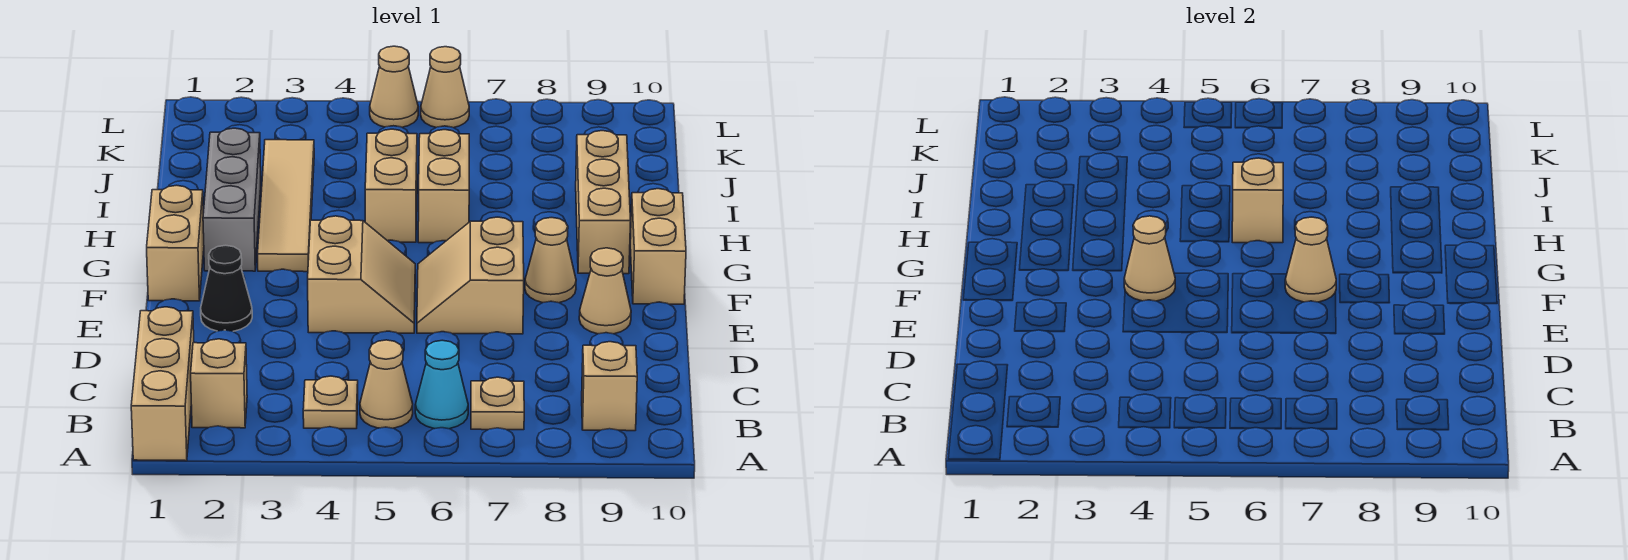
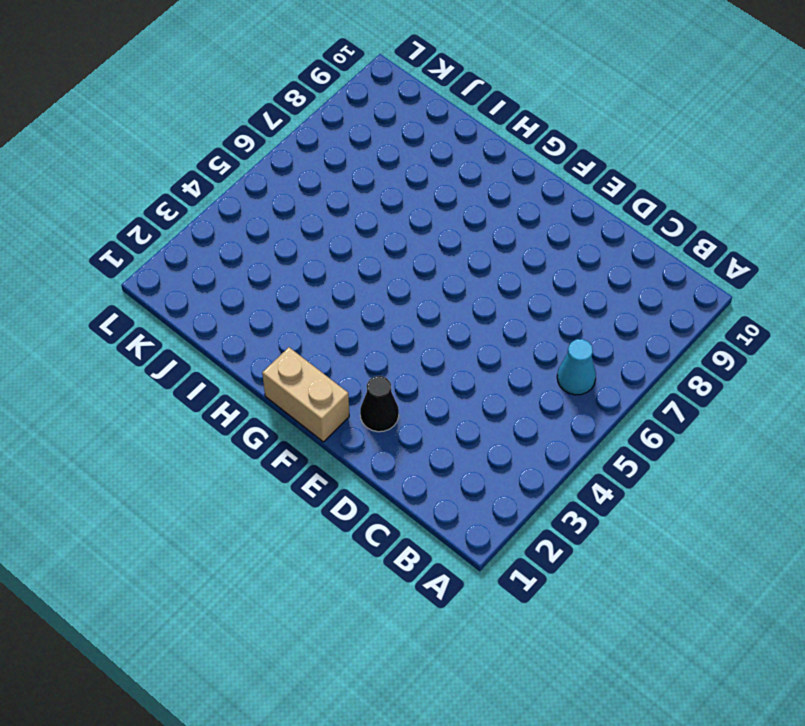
none -> tan 1x3 brick [131,307,194,461]
none -> tan 1x1 brick [191,339,247,428]
none -> tan 1x1 plate [303,376,358,429]

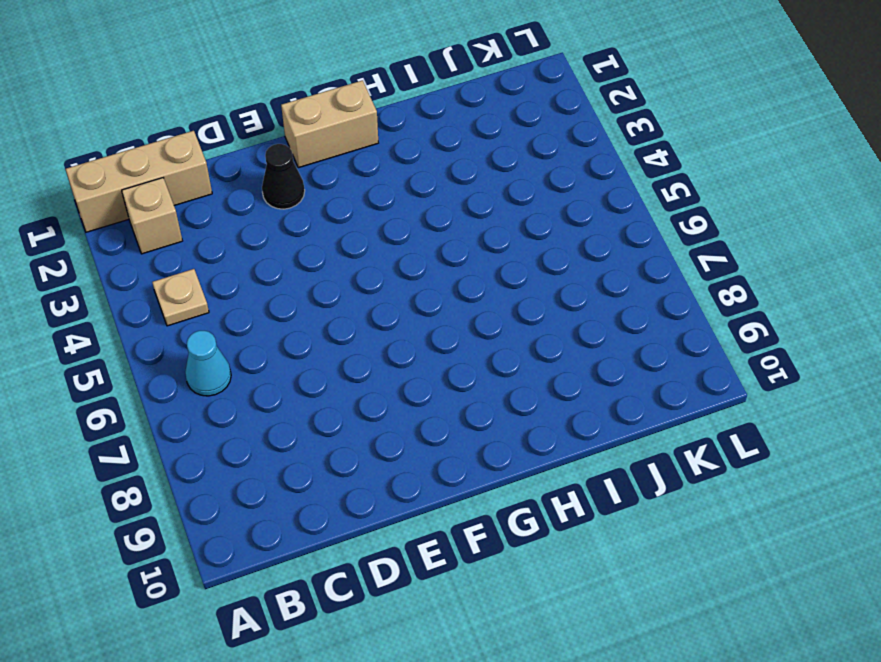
none -> tan 1x1 cone [360,340,413,428]
none -> tan 1x1 plate [471,377,524,430]
none -> tan 1x1 brick [582,342,637,431]

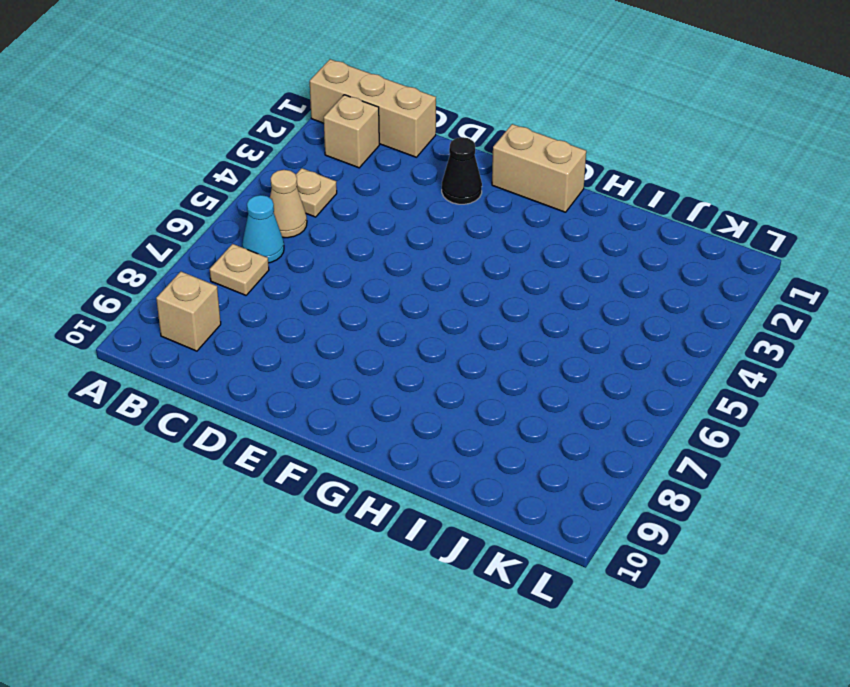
none -> tan 2x2 slope [308,216,415,333]
none -> tan 2x2 slope [417,217,524,334]
none -> tan 1x1 cone [579,248,631,334]

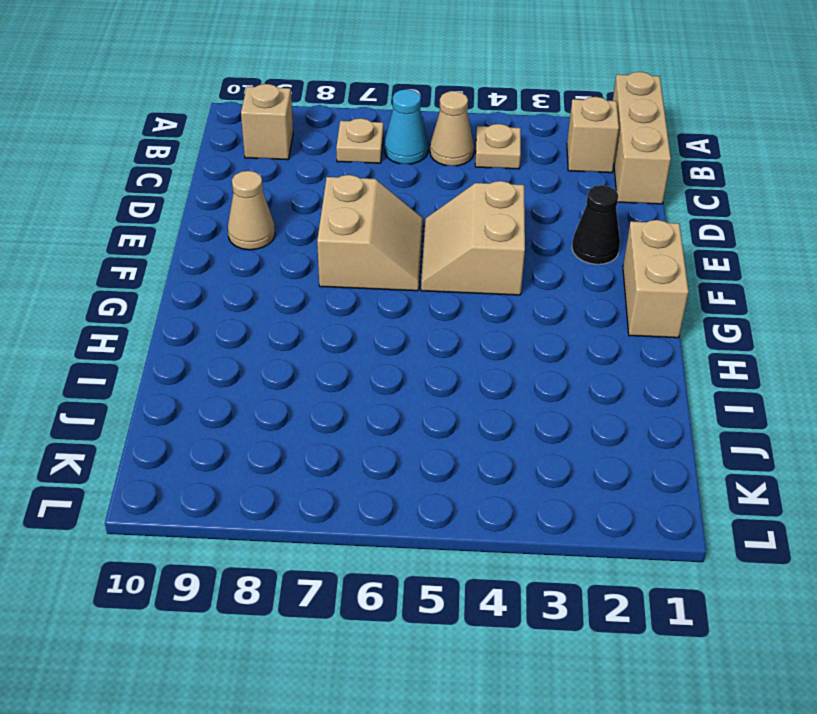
none -> tan 1x1 cone [525,218,576,303]
none -> tan 1x2 brick [630,189,686,304]
none -> grey 1x3 brick [203,128,261,271]

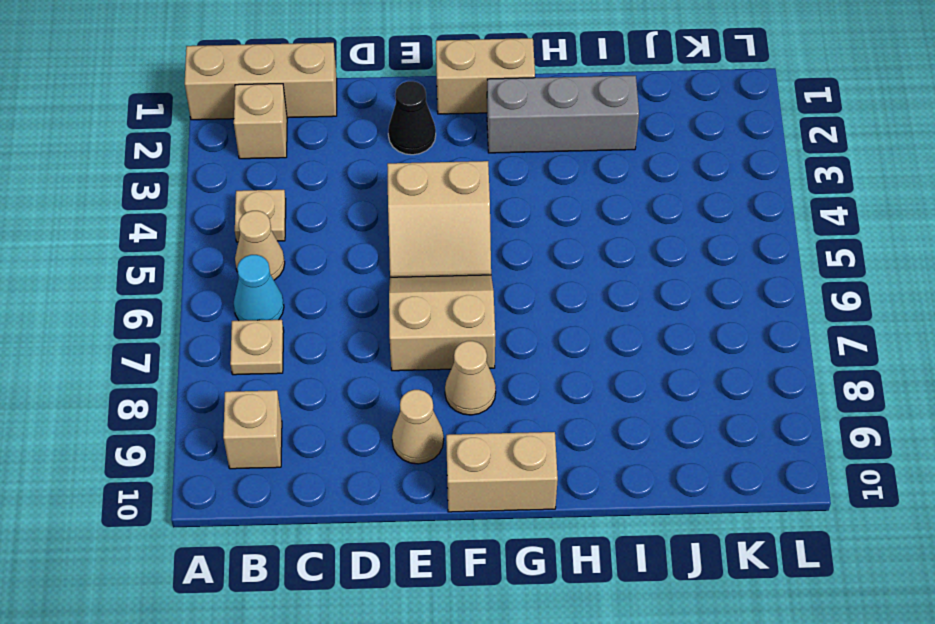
none -> tan 1x4 tile [258,140,314,272]
none -> tan 1x3 brick [576,131,631,274]
none -> tan 1x2 brick [365,129,417,242]

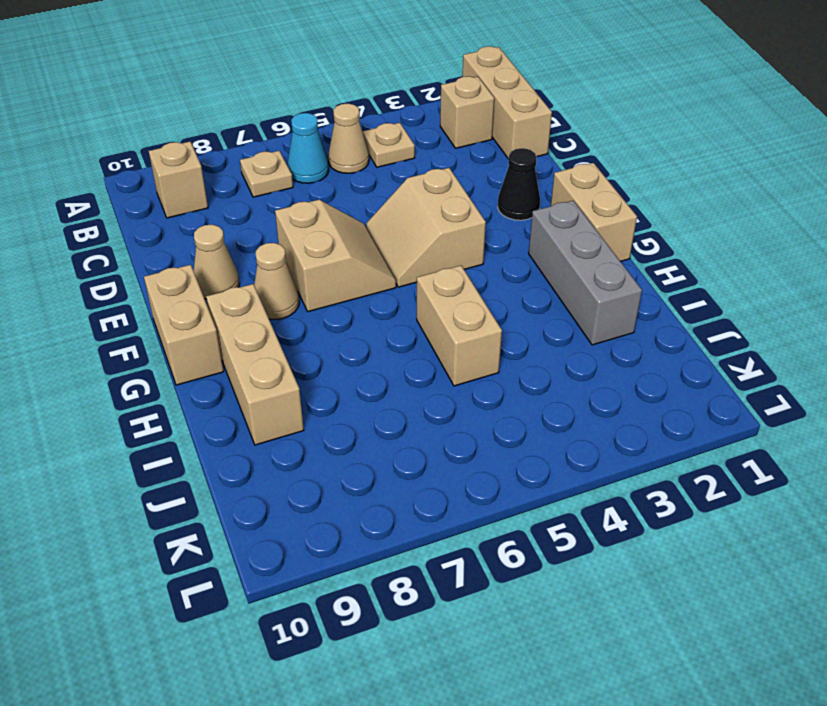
none -> tan 1x4 tile [258,140,314,272]
none -> tan 1x2 brick [418,130,469,243]
none -> tan 1x1 cone [370,46,418,127]

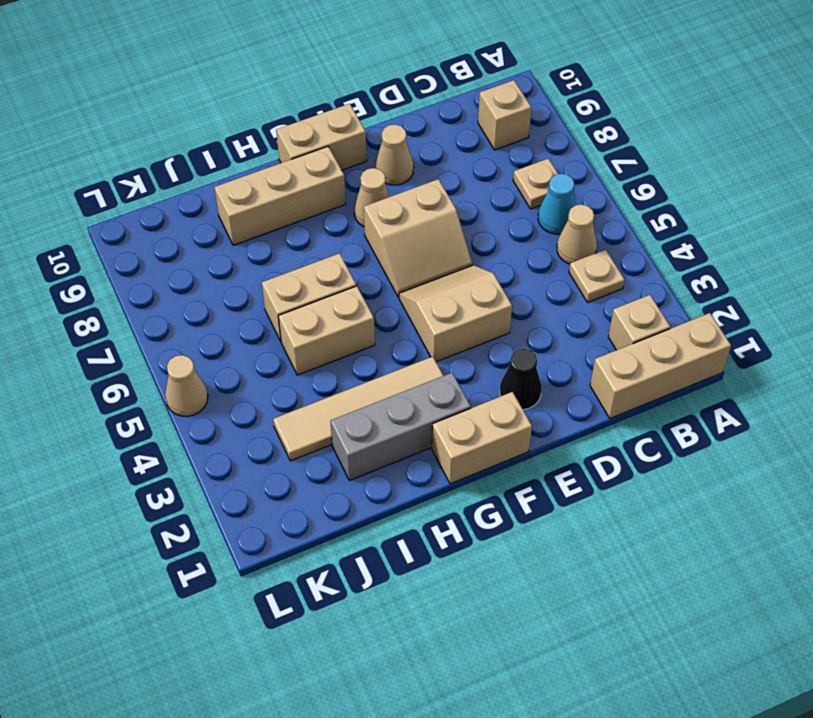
none -> tan 1x1 cone [421,47,469,128]
none -> tan 1x1 cone [1124,216,1175,301]
none -> tan 1x1 cone [1285,217,1336,302]

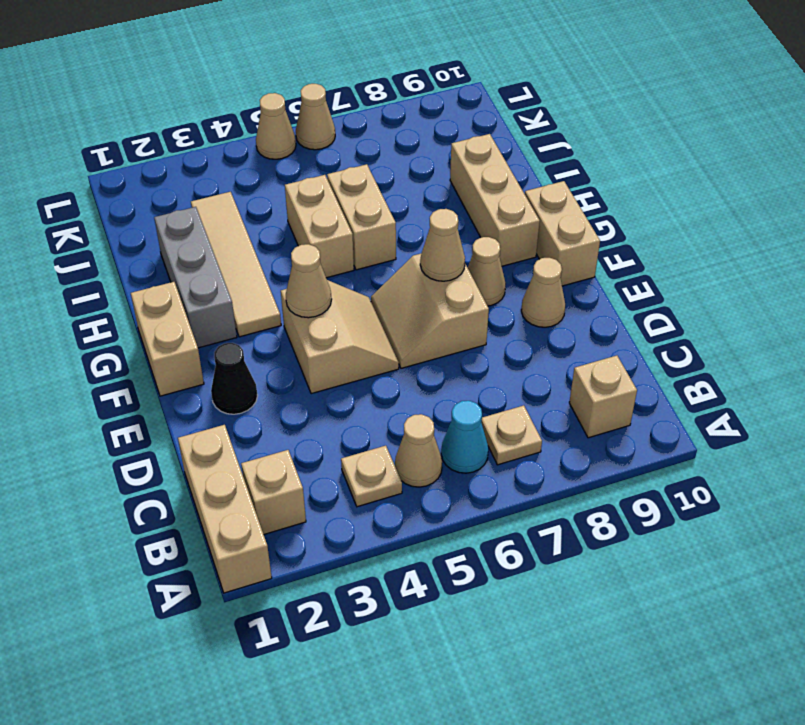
none -> tan 1x1 brick [1232,158,1283,243]

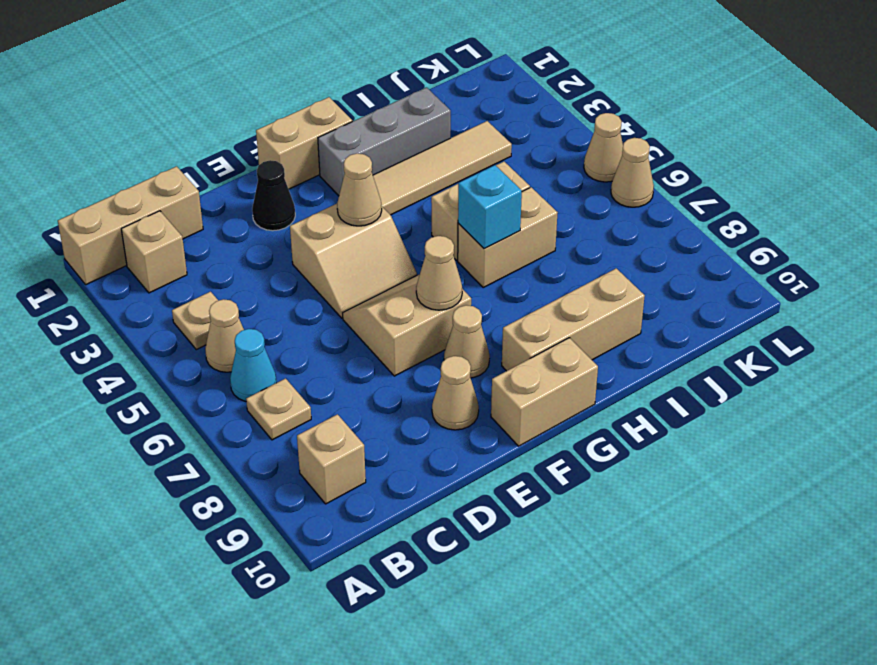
cyan 1x1 brick [458,165,522,249] -> tan 1x1 brick [1232,158,1283,243]

